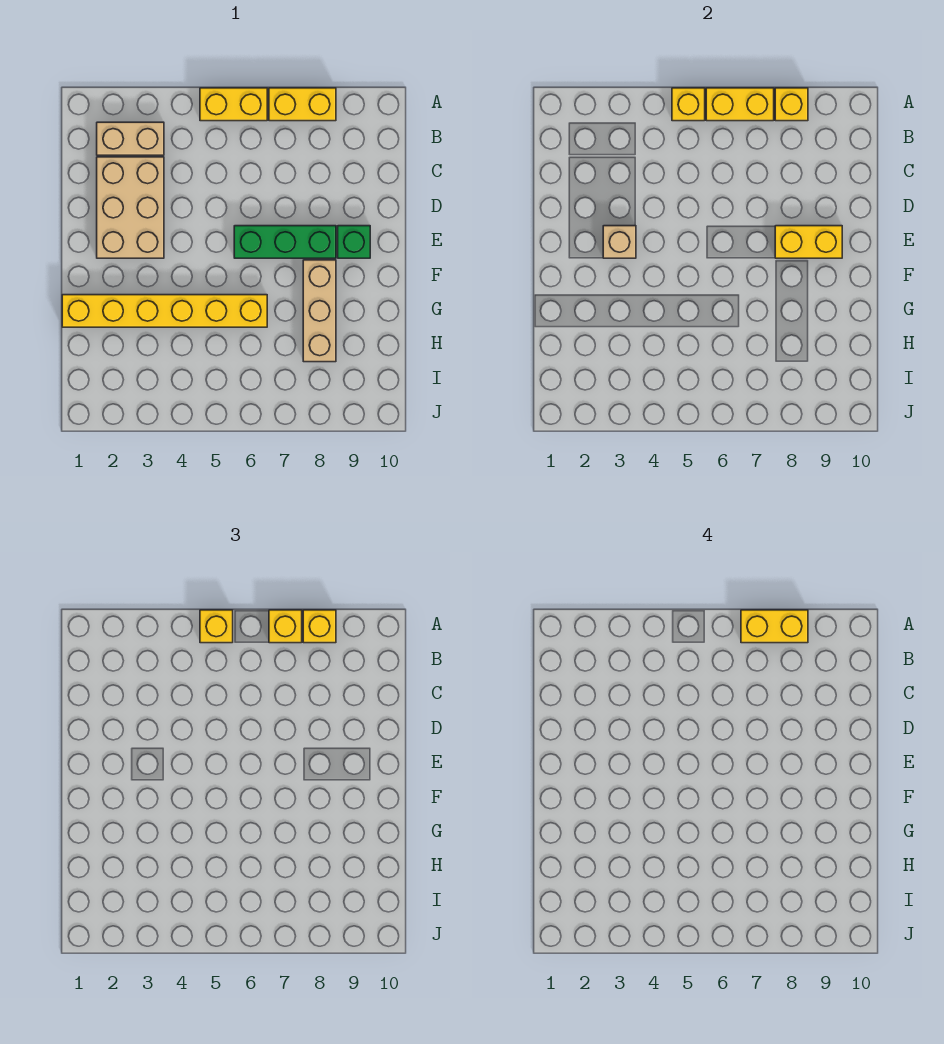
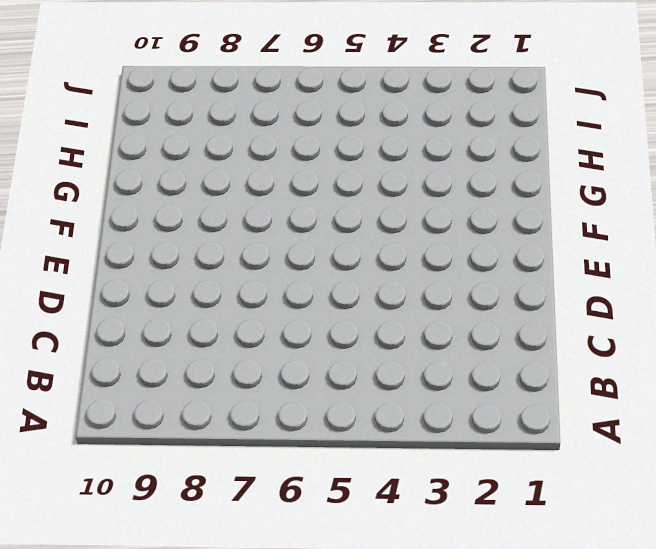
none -> yellow 1x2 brick [200,88,267,121]
none -> yellow 1x2 brick [269,88,336,121]
none -> tan 1x2 brick [97,122,164,155]

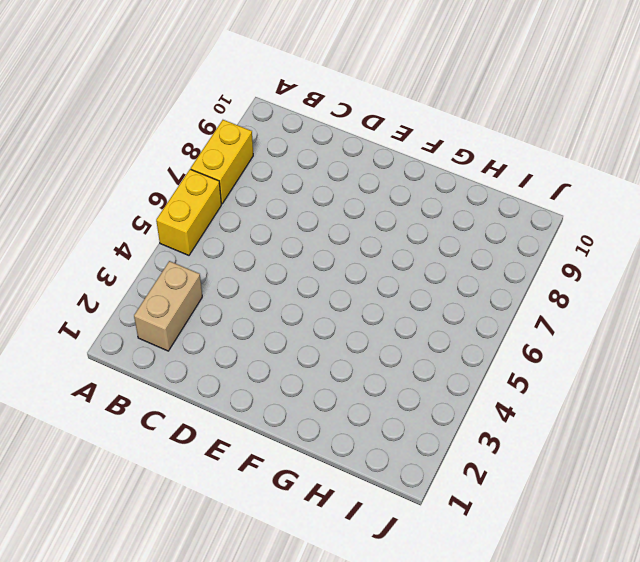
none -> tan 2x3 brick [97,157,164,258]
none -> green 1x3 brick [234,226,336,258]
none -> green 1x1 brick [338,226,370,258]

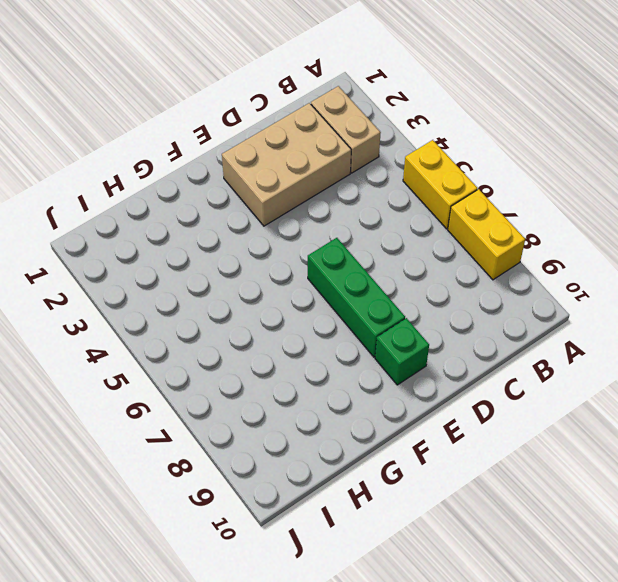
none -> tan 1x3 brick [303,260,336,362]
none -> yellow 1x6 brick [62,295,267,327]
none -> yellow 1x1 brick [672,88,705,121]

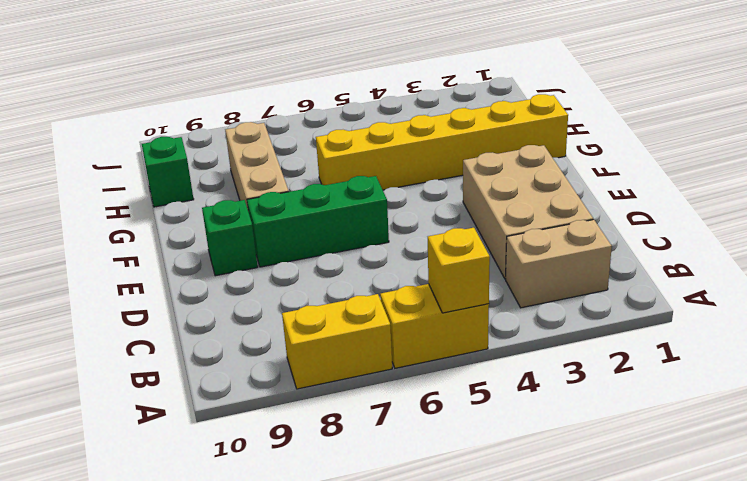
green 1x1 brick [142,137,194,207] -> none
none -> yellow 1x2 brick [706,88,774,121]
none -> yellow 1x1 brick [775,88,808,121]
none -> tan 1x1 brick [603,226,636,258]

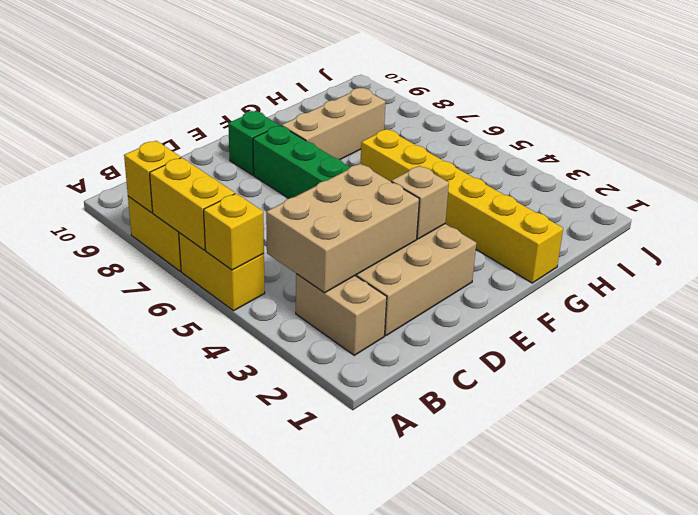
tan 2x3 brick [266,164,419,293] -> none
none -> yellow 1x2 brick [775,226,842,258]
none -> yellow 1x1 brick [200,610,233,643]
none -> yellow 1x1 brick [269,610,302,643]

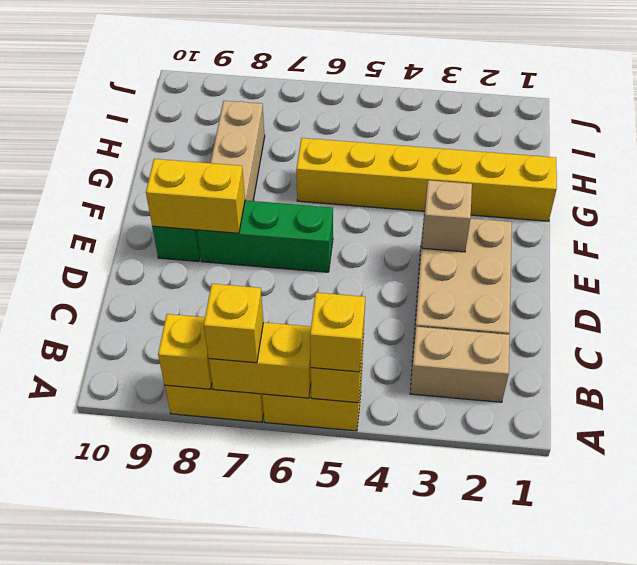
none -> yellow 1x1 brick [303,610,336,643]
none -> yellow 1x2 brick [741,610,808,643]

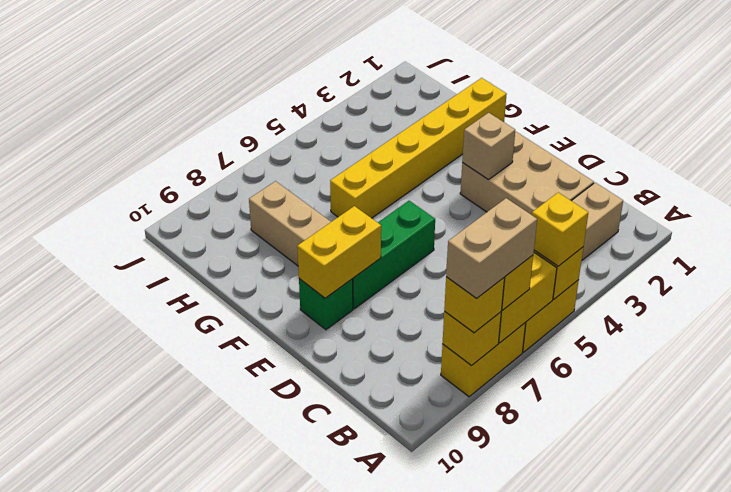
tan 1x2 brick [446,198,537,299] -> yellow 1x2 brick [741,610,808,643]

